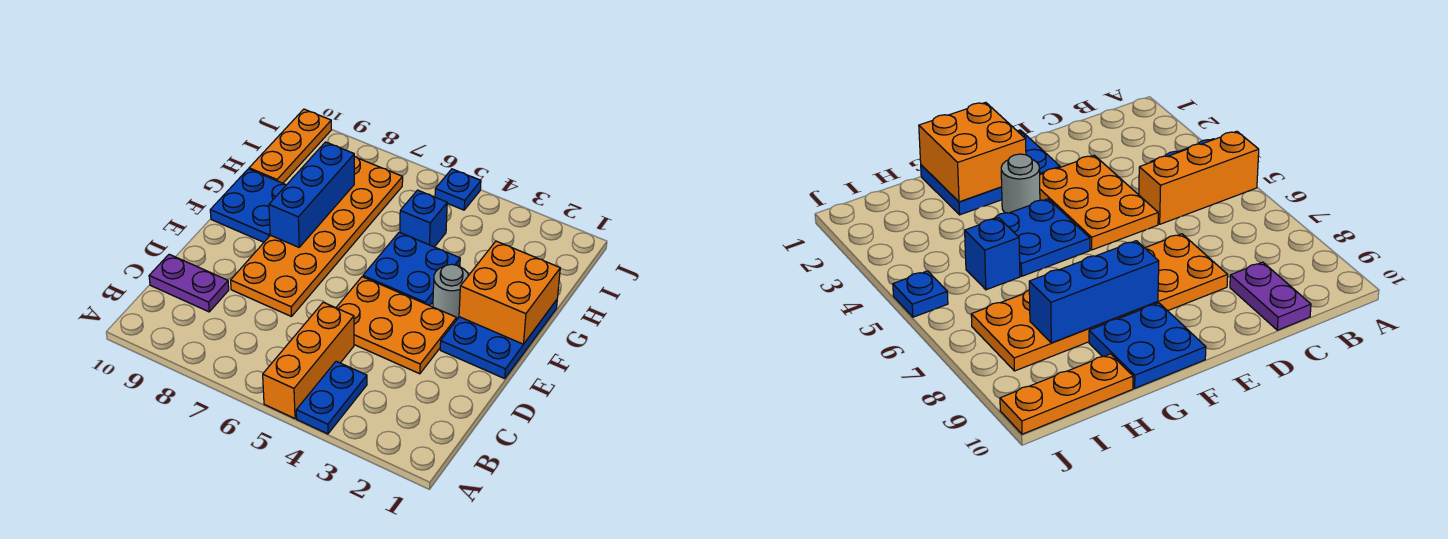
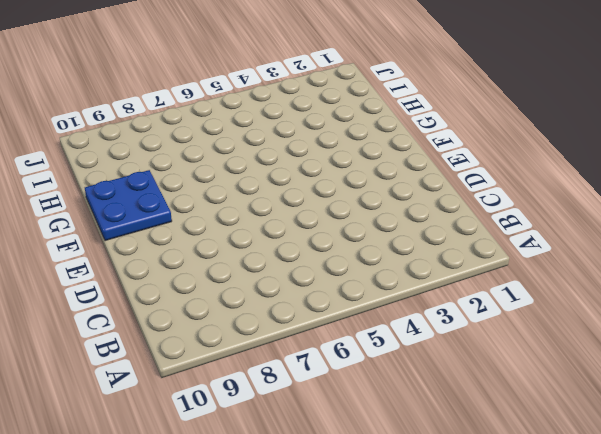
none -> blue 1x2 plate [296,361,367,434]
none -> orange 1x3 brick [263,302,354,418]
none -> purple 1x2 plate [149,254,229,312]

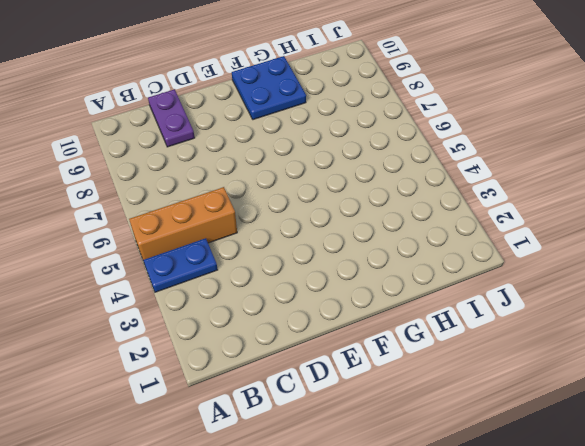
none -> orange 2x3 plate [336,277,457,374]
none -> orange 2x6 plate [231,156,403,317]
none -> blue 2x3 plate [440,300,557,379]

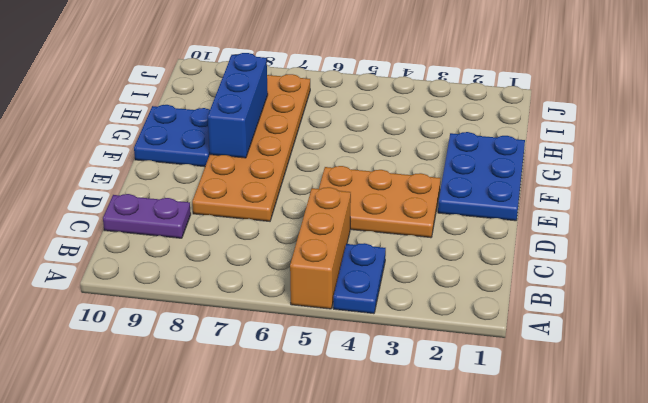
none -> grey 1x1 round brick [433,264,469,320]
none -> blue 2x2 plate [363,232,460,306]
none -> blue 1x1 brick [400,190,447,247]

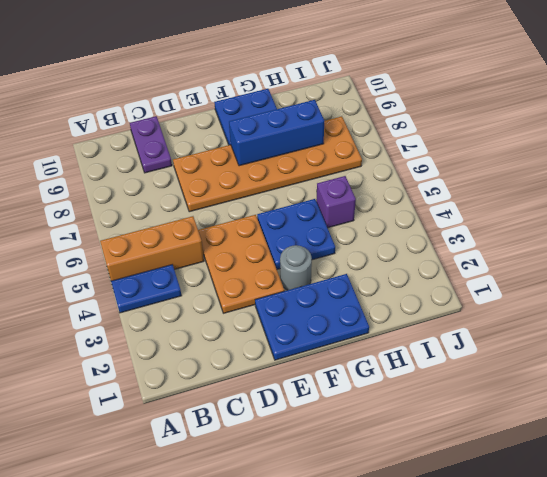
purple 1x1 brick [316,176,356,228] -> blue 1x1 brick [400,190,447,247]
none -> orange 1x3 plate [249,109,331,183]
none -> blue 1x1 plate [435,169,481,210]
none -> orange 2x2 brick [459,241,560,344]

